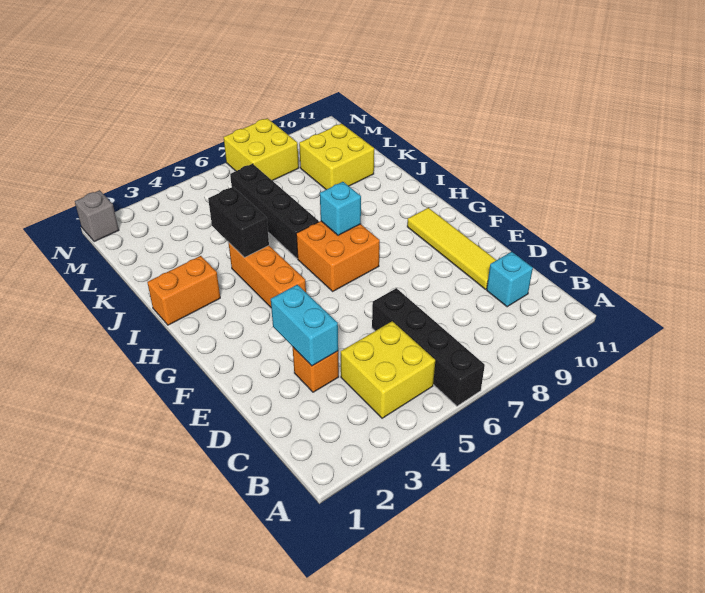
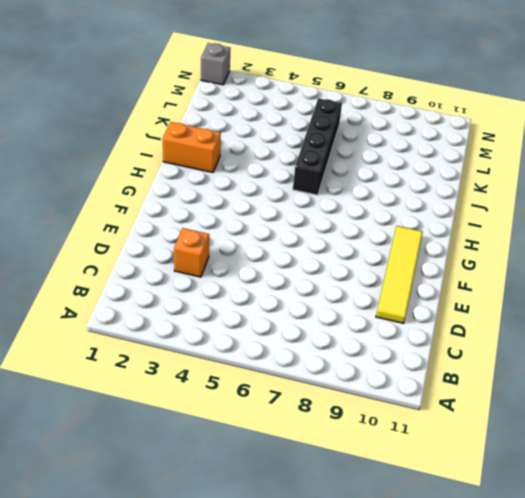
none -> black 1x4 brick [372,288,485,406]
none -> yellow 2x2 brick [341,321,435,418]
none -> cyan 1x1 brick [487,252,533,307]

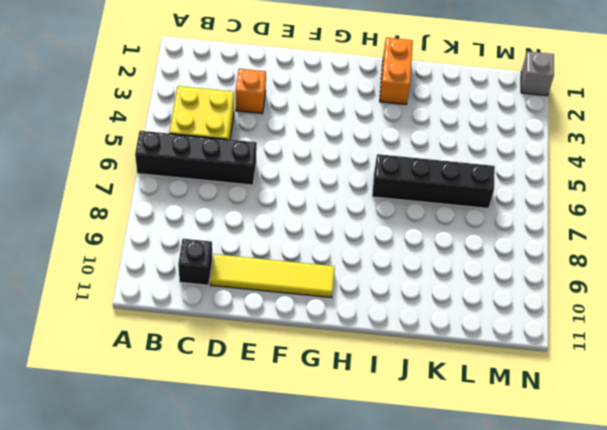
black 1x1 brick [178,239,213,285] -> cyan 1x1 brick [487,252,533,307]
none -> orange 1x3 brick [229,243,306,307]
none -> orange 2x2 brick [296,221,380,291]
none -> yellow 2x2 brick [299,123,374,190]

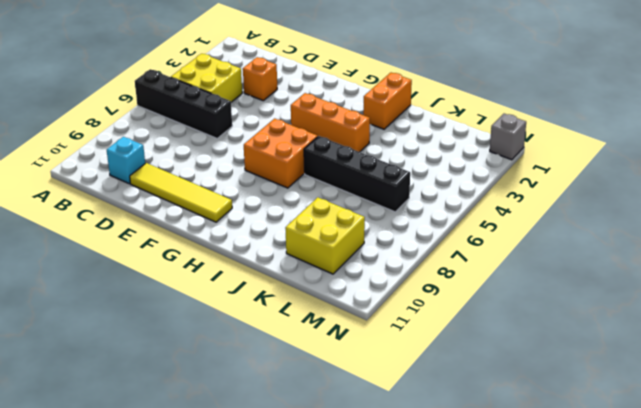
none -> yellow 2x2 brick [224,118,299,181]
none -> cyan 1x2 brick [271,285,338,366]
none -> cyan 1x1 brick [320,182,361,235]

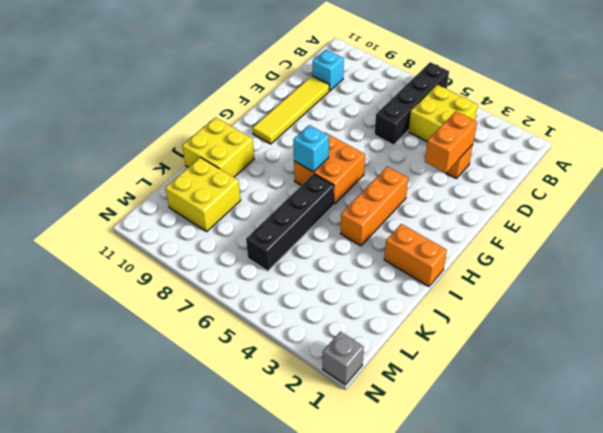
orange 1x2 brick [425,111,477,173] -> cyan 1x2 brick [271,285,338,366]
yellow 2x2 brick [182,117,254,177] -> yellow 2x2 brick moved to [224,118,299,181]
none -> black 1x2 brick [208,187,269,257]

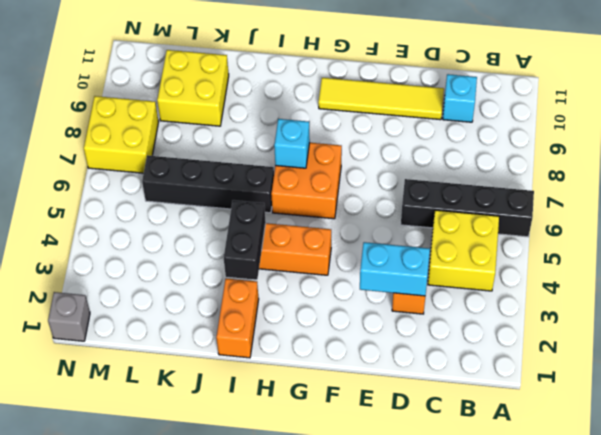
black 1x2 brick [224,200,266,280] -> black 1x2 brick turned to [208,187,269,257]

